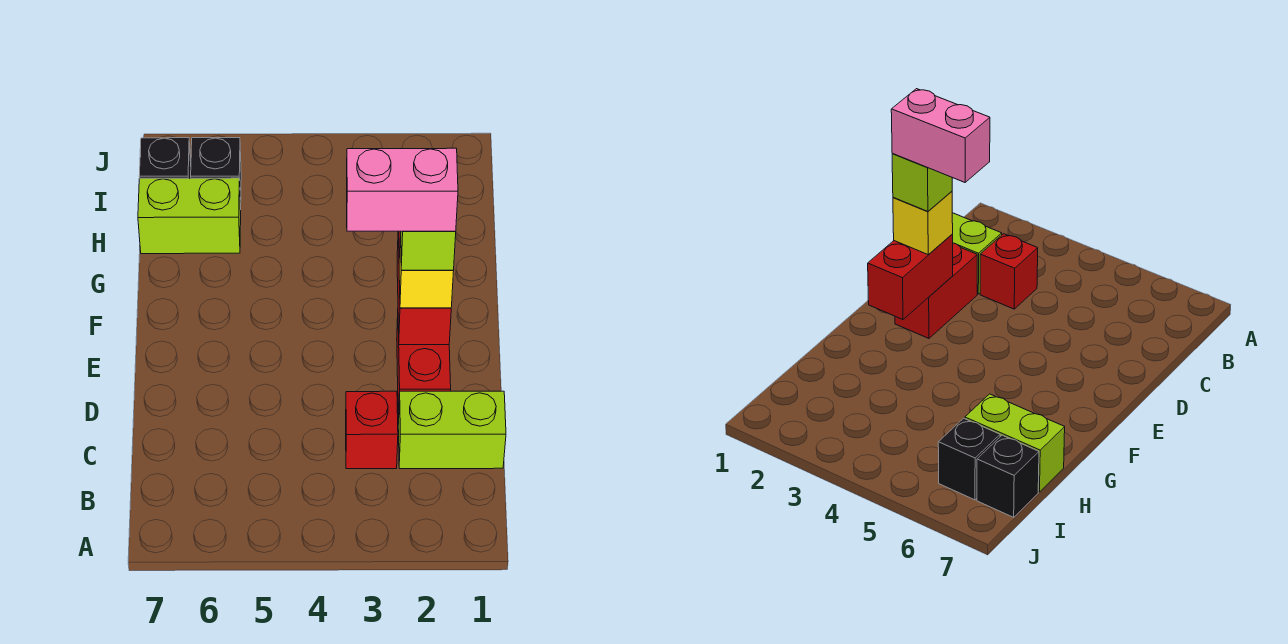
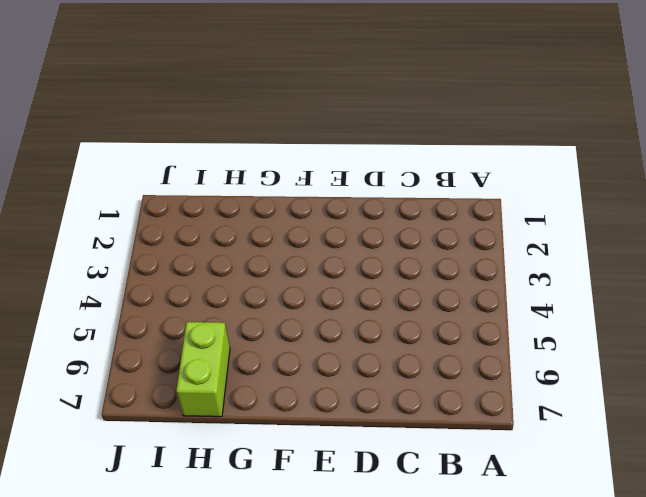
none -> lime 1x2 brick [398,391,506,469]
none -> red 1x1 brick [346,391,398,469]

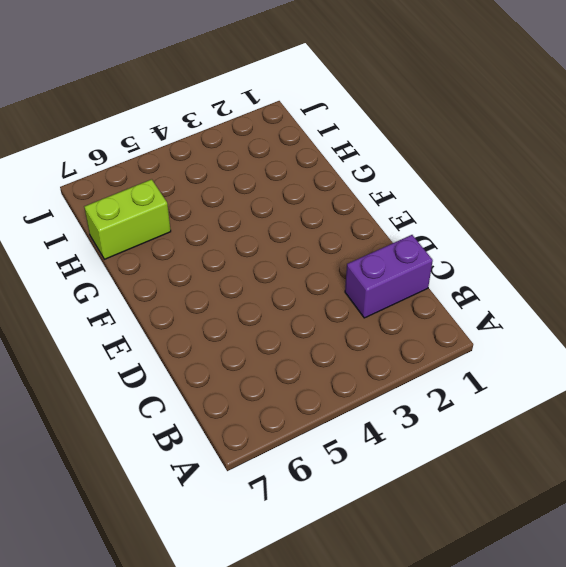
purple 1x2 brick [345,235,433,318] -> lime 1x2 brick [398,391,506,469]
none -> red 1x1 brick [346,391,398,469]
none -> red 1x2 brick [397,318,451,424]

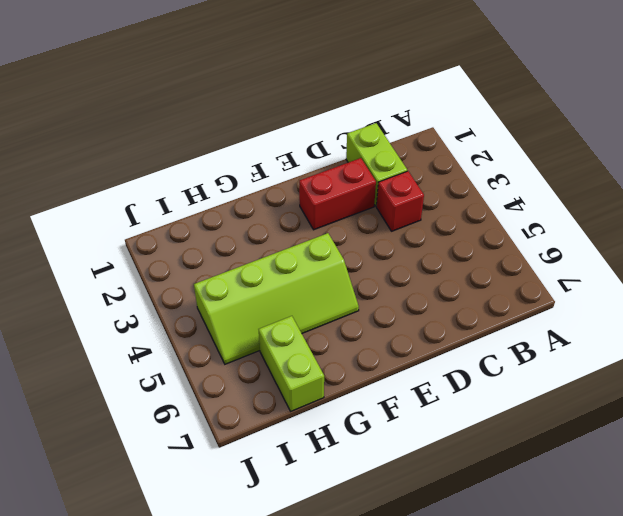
lime 2x4 slope [194,233,359,364] -> none
none -> black 1x1 brick [191,138,241,210]
none -> black 1x1 brick [139,138,191,178]

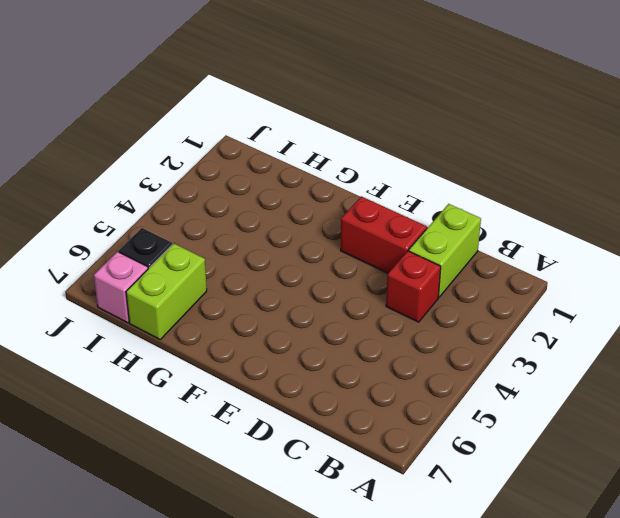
pink 1x1 brick [94,252,148,323] -> black 1x1 brick [139,138,191,178]
none -> red 1x2 brick [397,231,451,345]
none -> yellow 1x1 brick [399,232,454,308]

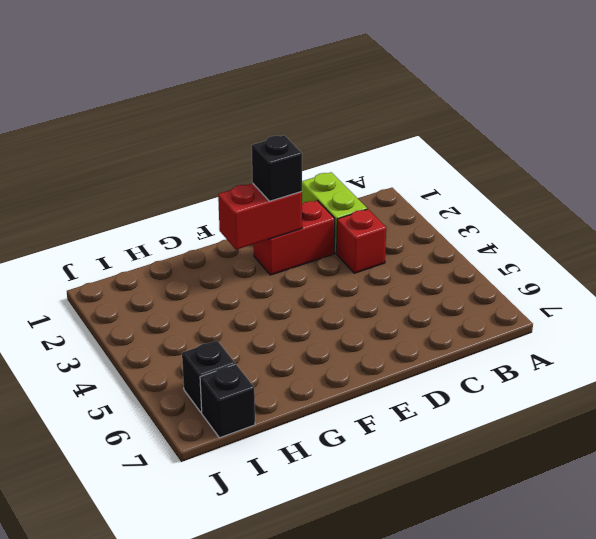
black 1x1 brick [252,135,302,201] -> yellow 1x1 brick [399,232,454,308]
none -> lime 1x2 brick [138,178,241,254]
none -> lime 1x1 brick [401,231,456,270]

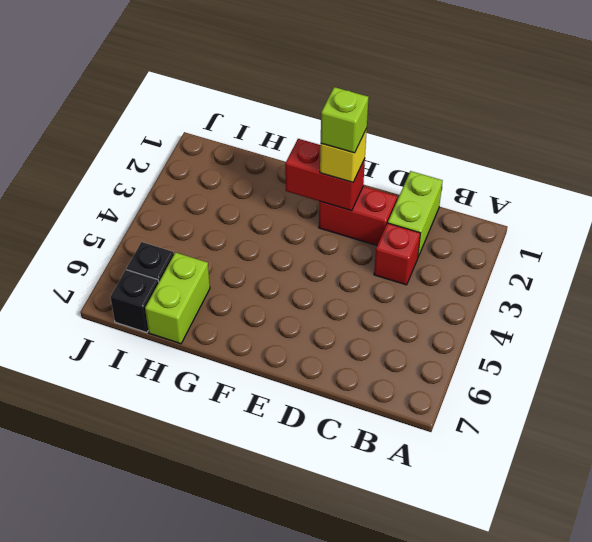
none -> pink 1x2 brick [347,148,458,232]

